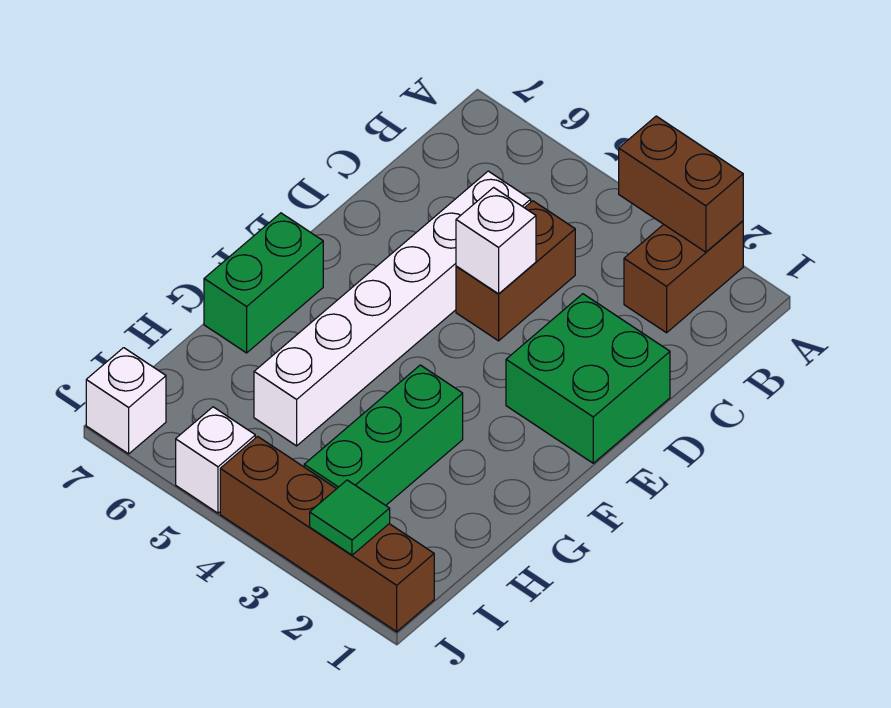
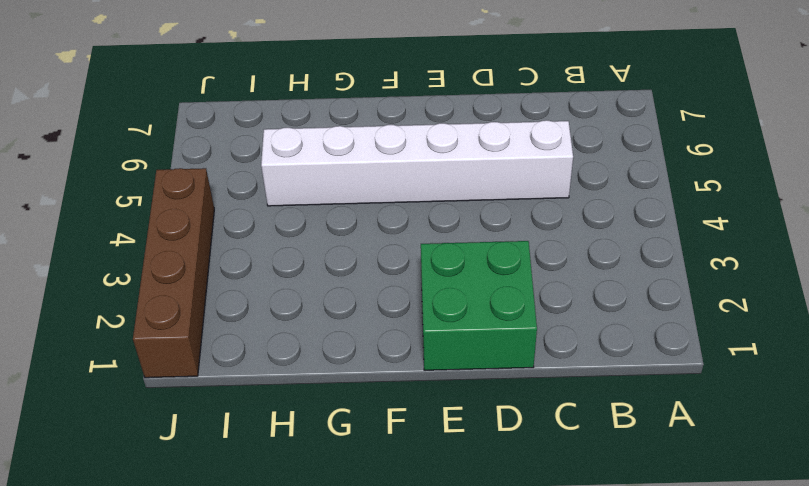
none -> brown 1x2 brick [624,221,743,333]
none -> brown 1x2 brick [456,201,575,341]
none -> green 1x2 brick [204,213,323,353]

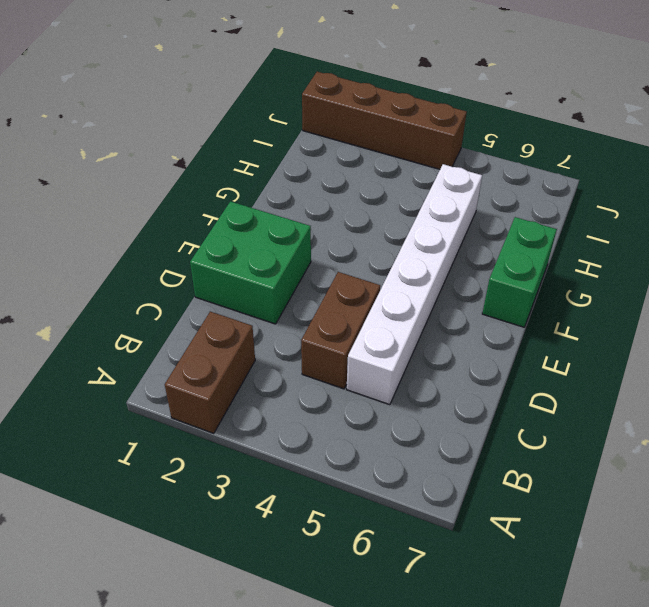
none -> green 1x3 brick [304,365,463,505]
none -> white 1x1 brick [176,407,255,513]
none -> white 1x1 brick [86,348,166,454]

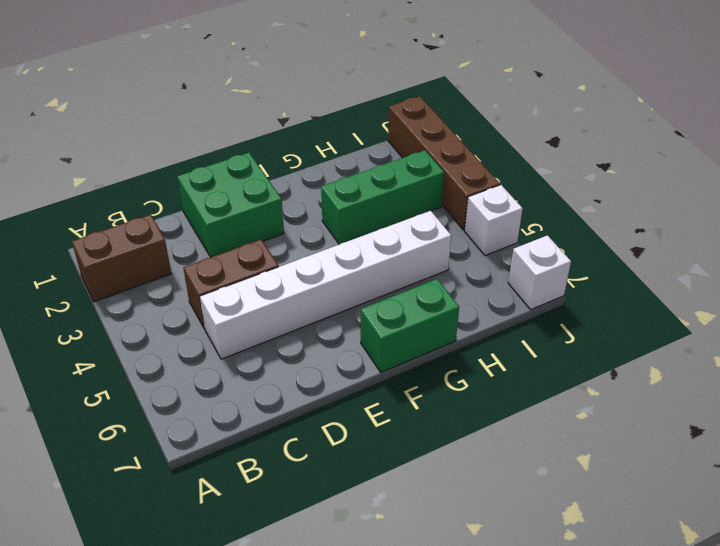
none -> brown 1x2 brick [619,116,743,252]
none -> white 1x1 brick [456,188,536,294]
none -> green 1x1 tile [310,480,390,555]

